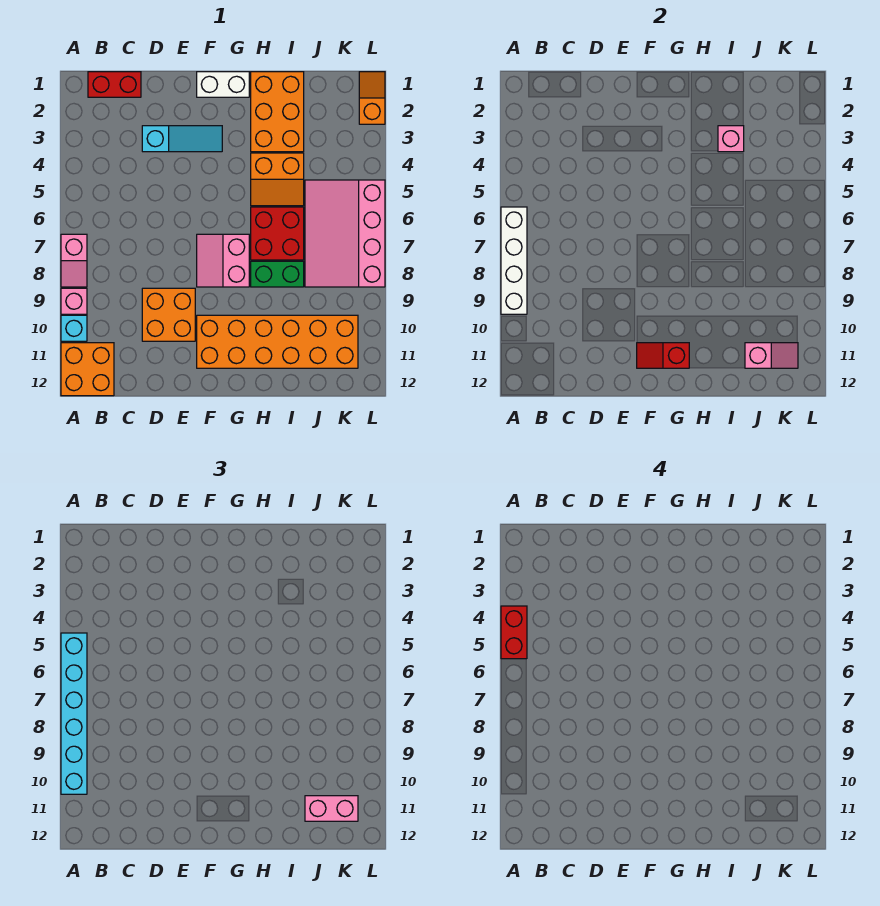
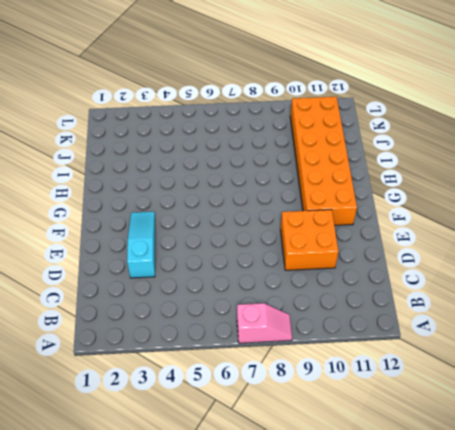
none -> pink 1x1 brick [61,288,87,314]
none -> cyan 1x1 brick [61,315,87,341]
none -> orange 2x2 brick [61,343,114,396]

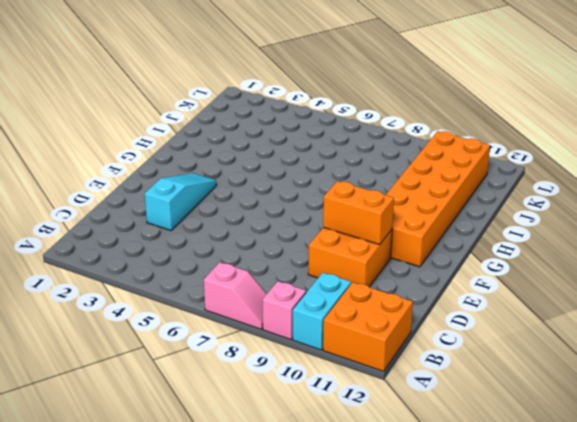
cyan 1x2 brick [293,273,351,350] -> cyan 1x1 brick [61,315,87,341]
orange 1x2 brick [323,181,394,245] -> none
none -> red 1x2 brick [88,72,141,97]
none -> white 1x2 brick [197,72,249,97]
none -> pink 2x2 slope [197,234,249,287]

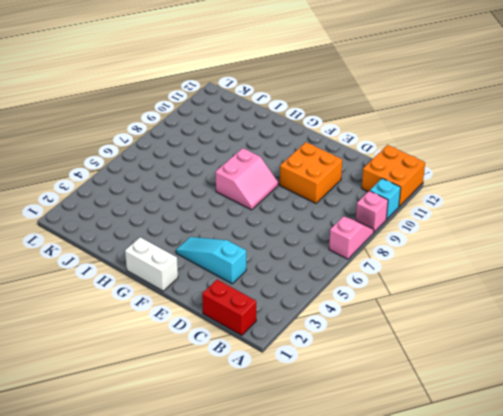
none -> orange 2x6 brick [197,315,358,368]
none -> orange 2x3 brick [251,72,304,152]
none -> orange 2x2 slope [251,153,304,206]

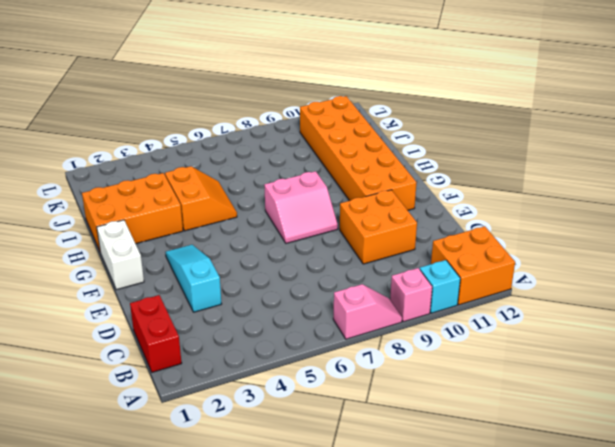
none -> red 2x2 brick [251,207,304,260]
none -> green 1x2 brick [251,261,304,287]
none -> pink 3x4 slope [305,180,385,287]

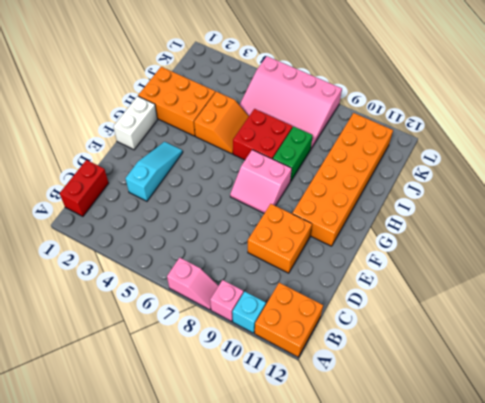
none -> orange 1x2 slope [359,72,385,124]
none -> white 1x4 brick [501,207,527,314]
none -> red 1x2 slope [637,343,689,368]

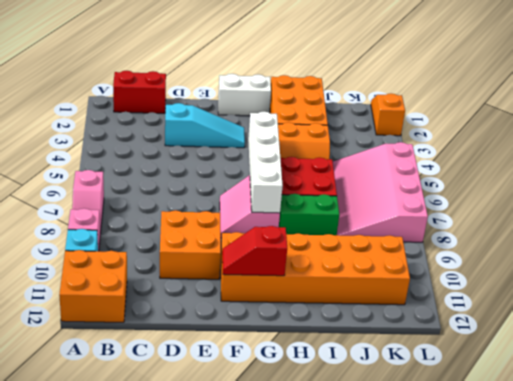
white 1x4 brick [248,112,283,213] -> white 1x4 brick moved to [501,207,527,314]
none -> pink 1x1 brick [718,126,744,152]
none -> pink 1x2 slope [745,343,798,368]
none -> cyan 1x6 brick [61,633,87,794]

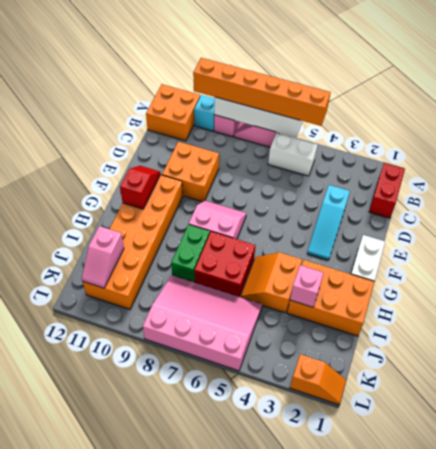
orange 1x6 brick [193,58,331,126] -> cyan 1x6 brick [61,633,87,794]
white 1x2 brick [268,133,317,176] -> none
none -> pink 1x2 brick [305,796,358,821]
none -> red 1x2 brick [501,606,527,659]

